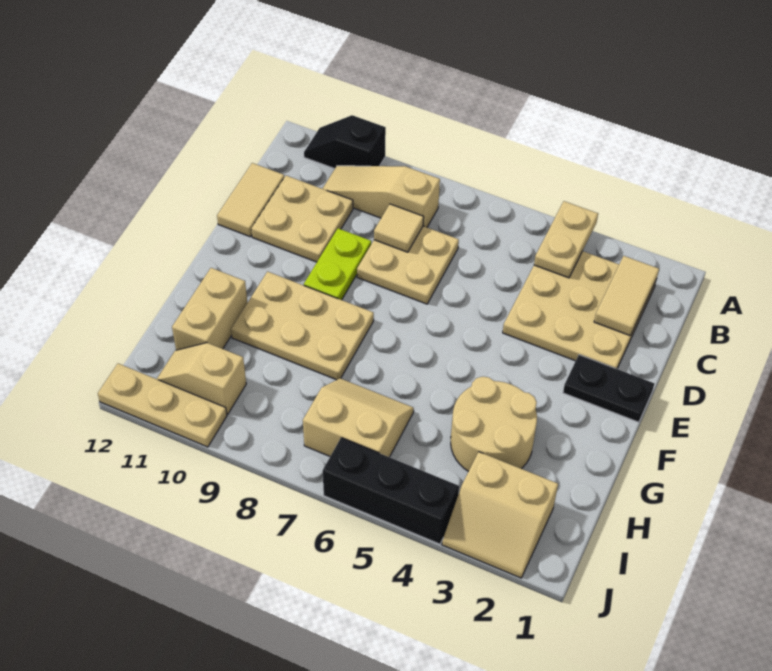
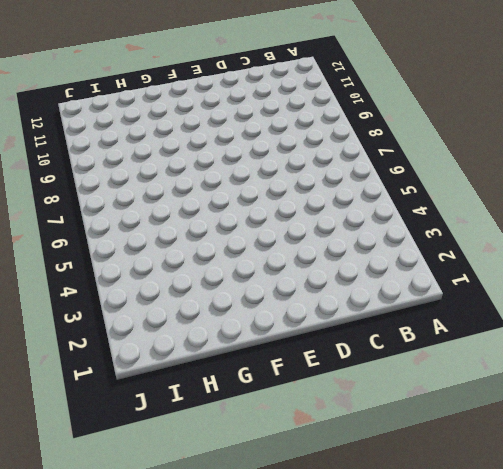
none -> black 1x2 slope [304,115,386,169]
none -> tan 3x3 plate [503,251,657,369]
none -> tan 1x3 slope [322,166,440,227]

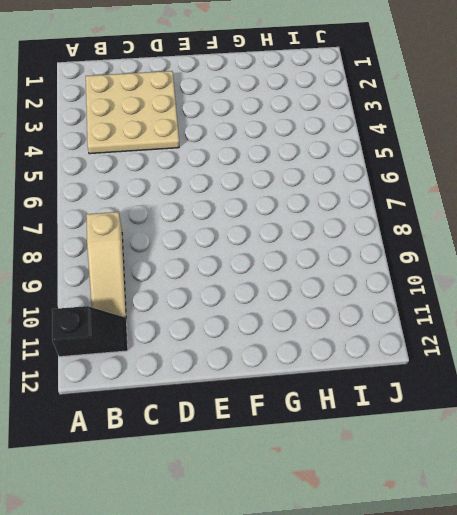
black 1x2 slope [52,306,128,357] -> black 1x2 slope turned to [304,115,386,169]
none -> tan 2x2 plate [357,226,459,304]
none -> tan 2x2 plate [251,176,353,262]
none -> tan 1x2 tile [217,163,284,237]

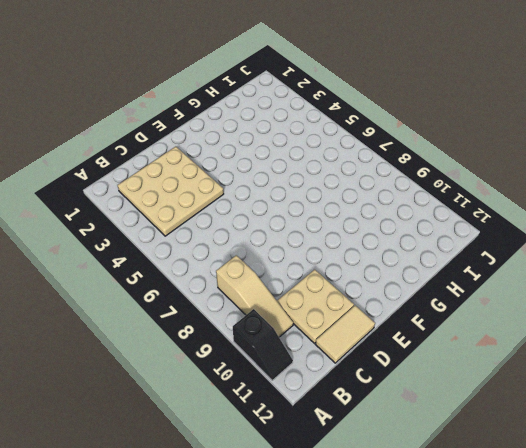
none -> tan 2x2 plate [357,226,459,304]
none -> lime 1x2 plate [304,228,371,300]
none -> black 1x2 plate [563,355,654,422]

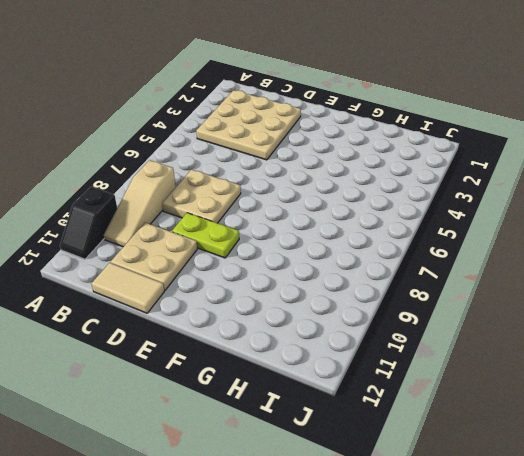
none -> black 1x2 plate [563,355,654,422]
none -> tan 2x3 plate [231,272,374,380]
none -> tan 2x2 round brick [451,377,537,471]

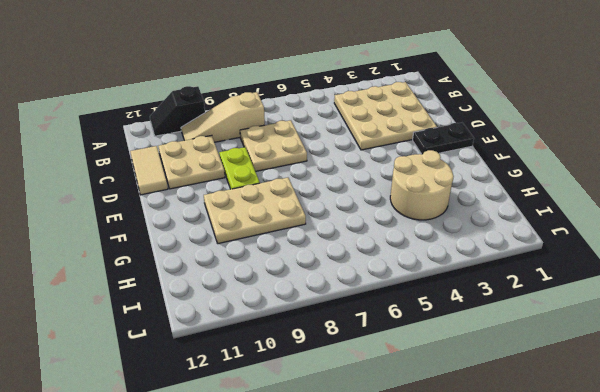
none -> tan 1x2 brick [172,268,247,350]
none -> tan 2x2 slope [303,378,414,457]
none -> tan 2x2 slope [442,452,558,578]

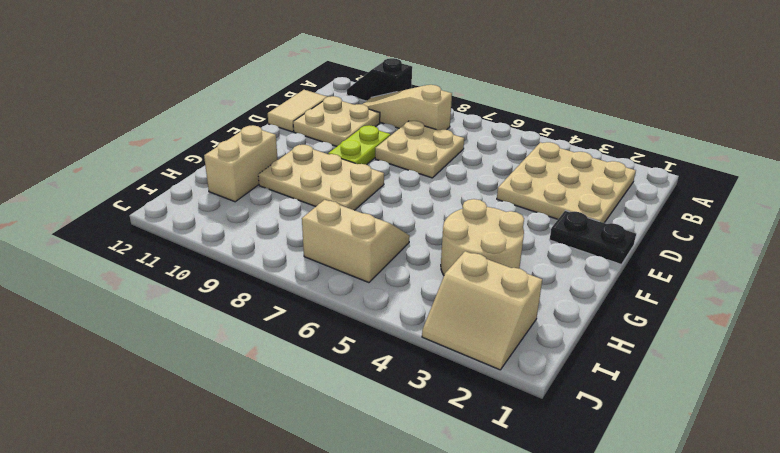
none -> tan 1x2 slope [157,343,246,414]
none -> black 1x3 brick [323,438,459,544]
none -> tan 1x3 plate [98,364,227,447]

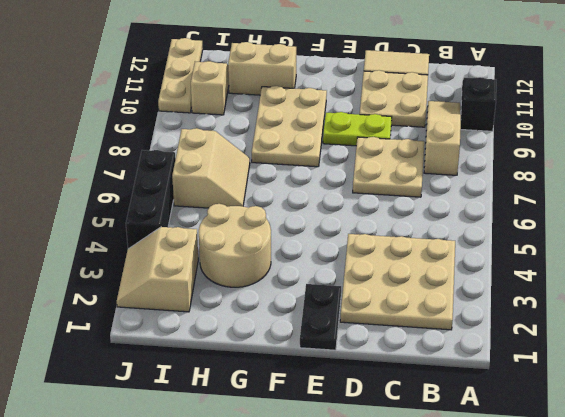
none -> tan 1x2 plate [534,201,598,278]
none -> tan 1x2 tile [594,256,659,336]
none -> tan 1x1 tile [374,204,424,252]

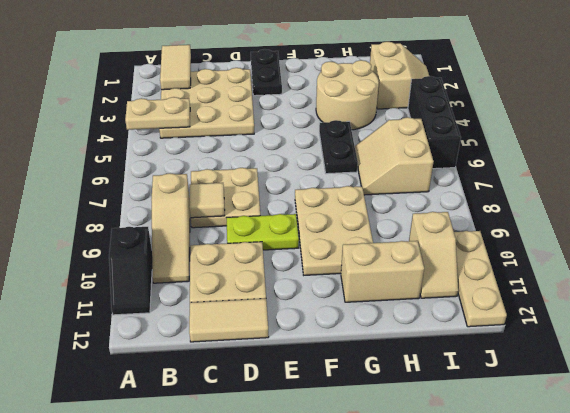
tan 1x2 tile [160,45,191,90] -> tan 1x2 tile turned to [594,256,659,336]
black 1x2 plate [319,120,358,174] -> none

